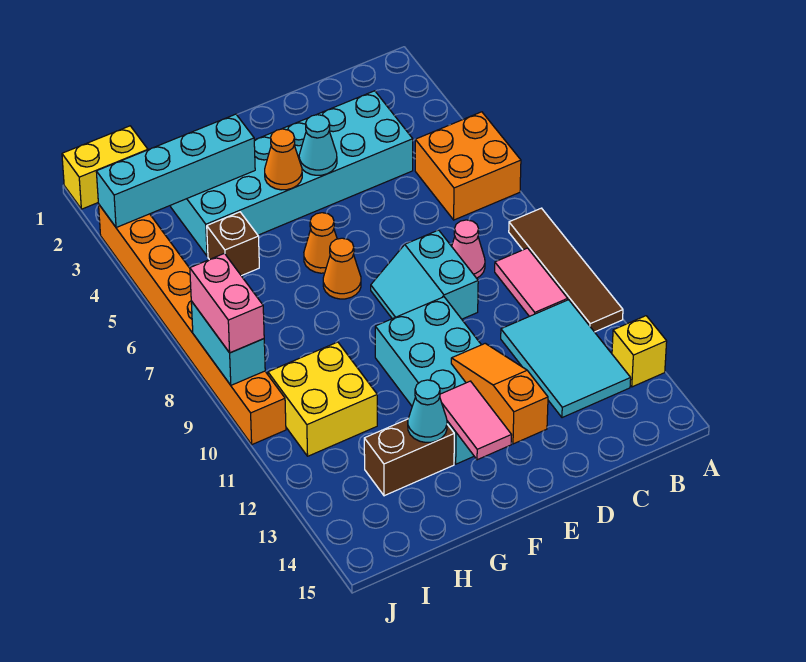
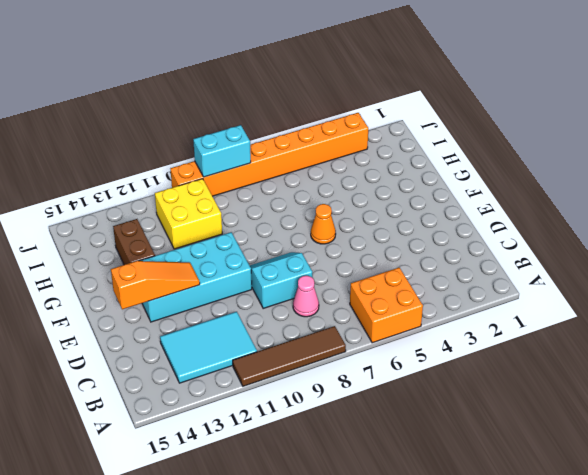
none -> yellow 1x1 brick [612,316,667,387]
none -> pink 1x2 tile [495,248,568,316]
none -> cyan 2x6 brick [171,91,413,256]

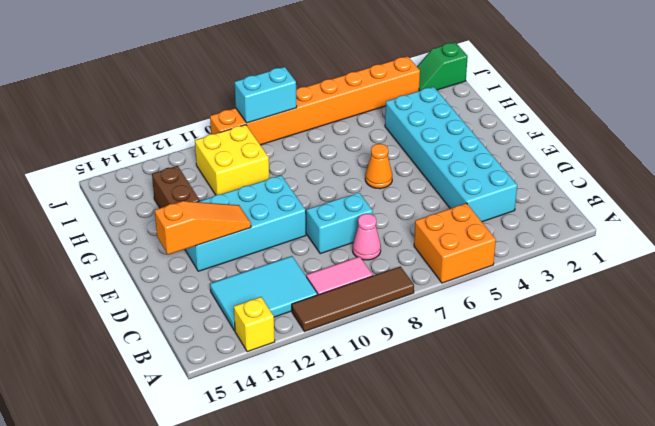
green 1x2 slope [417,42,468,91] -> yellow 1x2 brick [62,126,148,209]
none -> orange 1x1 cone [323,238,361,299]
none -> brown 1x1 brick [207,212,259,276]
none -> cyan 1x1 cone [299,115,337,175]

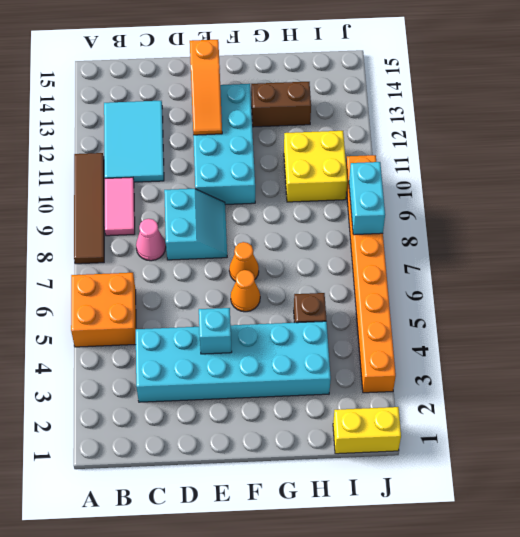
cyan 1x1 brick [199,308,232,354] -> cyan 1x1 cone [299,115,337,175]
none -> yellow 1x1 brick [612,316,667,387]
none -> orange 1x1 cone [265,129,302,190]
none -> pink 1x2 tile [440,381,512,460]

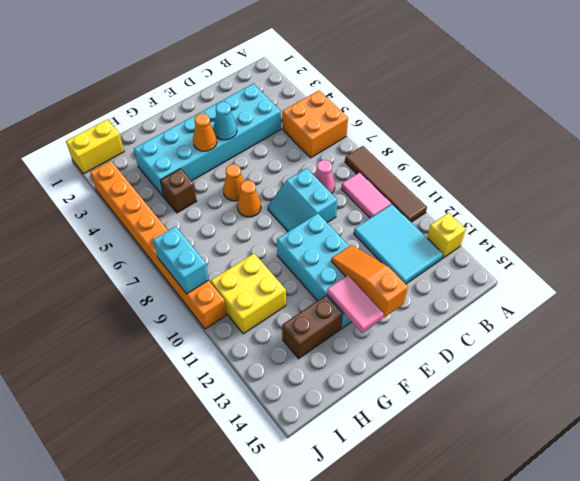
none -> cyan 1x4 brick [96,114,255,228]
none -> cyan 1x1 cone [408,380,447,442]
none -> pink 1x2 brick [190,253,264,353]

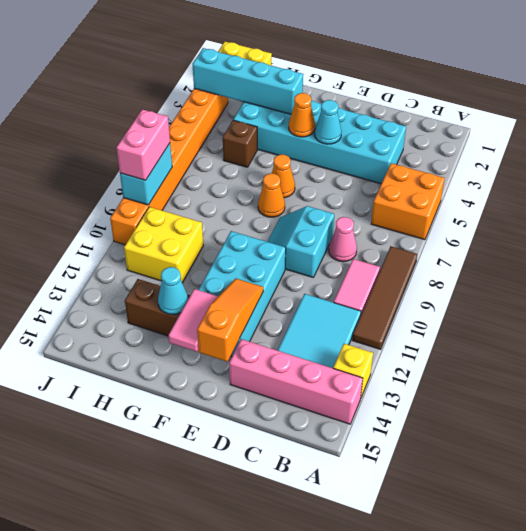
pink 1x4 brick [229,339,363,424] -> none

